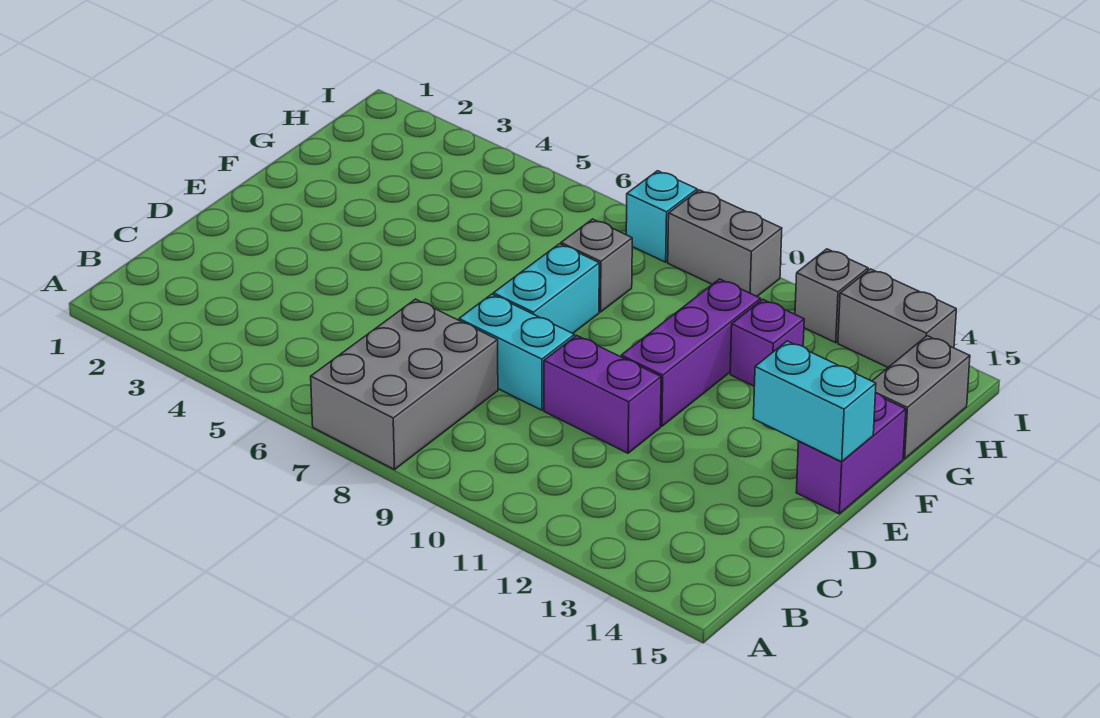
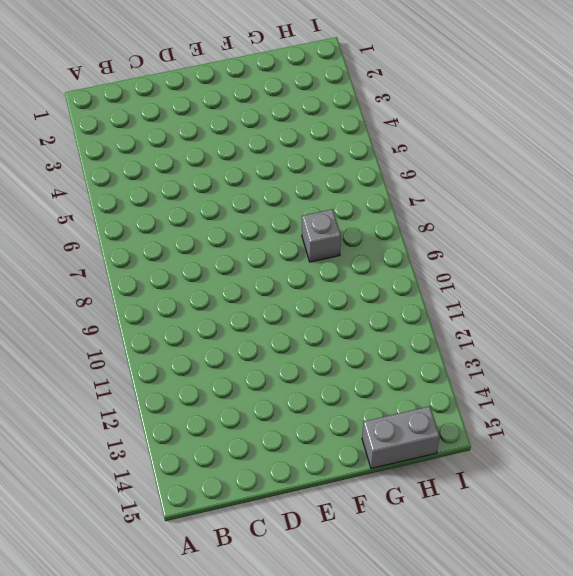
none -> grey 2x3 brick [311,299,498,470]
none -> cyan 1x2 brick [459,294,575,410]
none -> purple 1x2 brick [544,335,661,453]

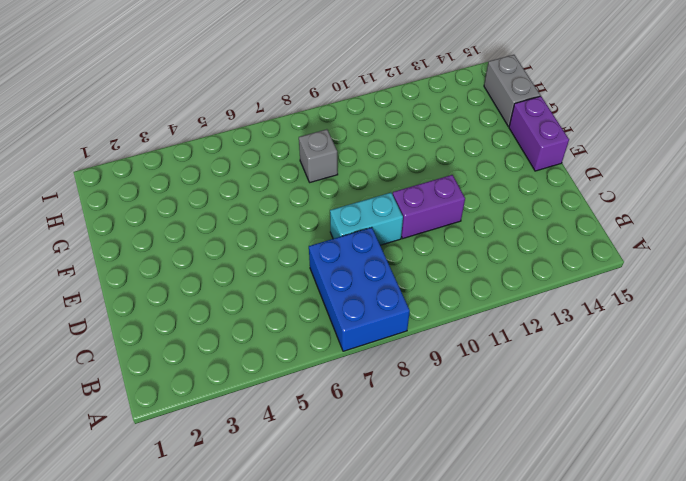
blue 2x3 brick [309,228,410,351] -> grey 2x3 brick [311,299,498,470]
none -> cyan 1x2 brick [493,244,599,333]
none -> purple 1x3 brick [621,279,761,426]
none -> purple 1x1 brick [730,299,804,386]

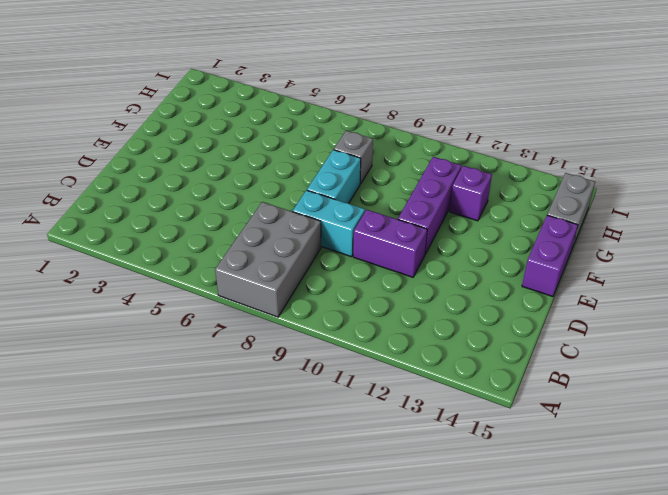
none -> cyan 1x1 brick [626,171,697,262]
none -> grey 1x2 brick [668,190,782,296]
none -> grey 1x1 brick [795,249,868,343]

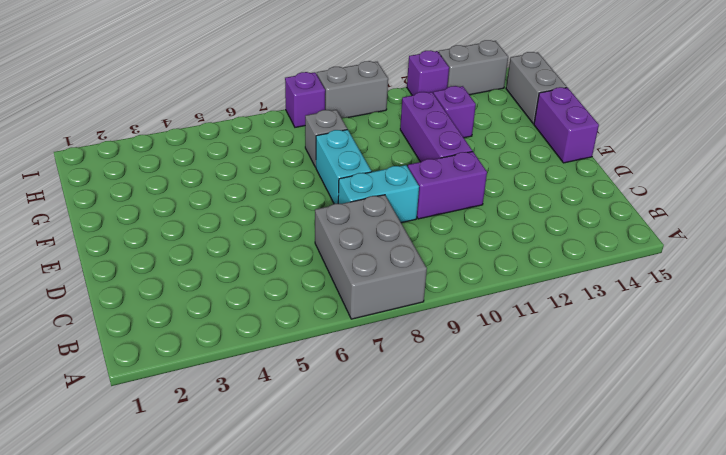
purple 1x1 brick [285,72,325,127] -> cyan 1x1 brick [626,171,697,262]
purple 1x1 brick [407,50,449,96] -> grey 1x1 brick [795,249,868,343]
none -> cyan 1x2 brick [753,341,876,462]

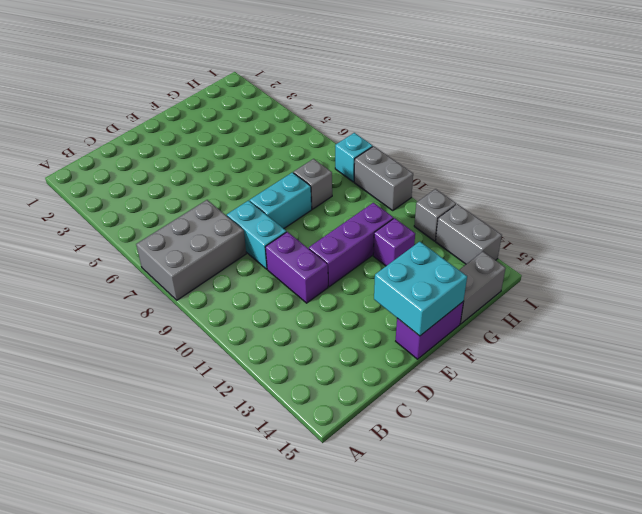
cyan 2x2 brick [374,242,467,336] -> cyan 1x2 brick [753,341,876,462]

